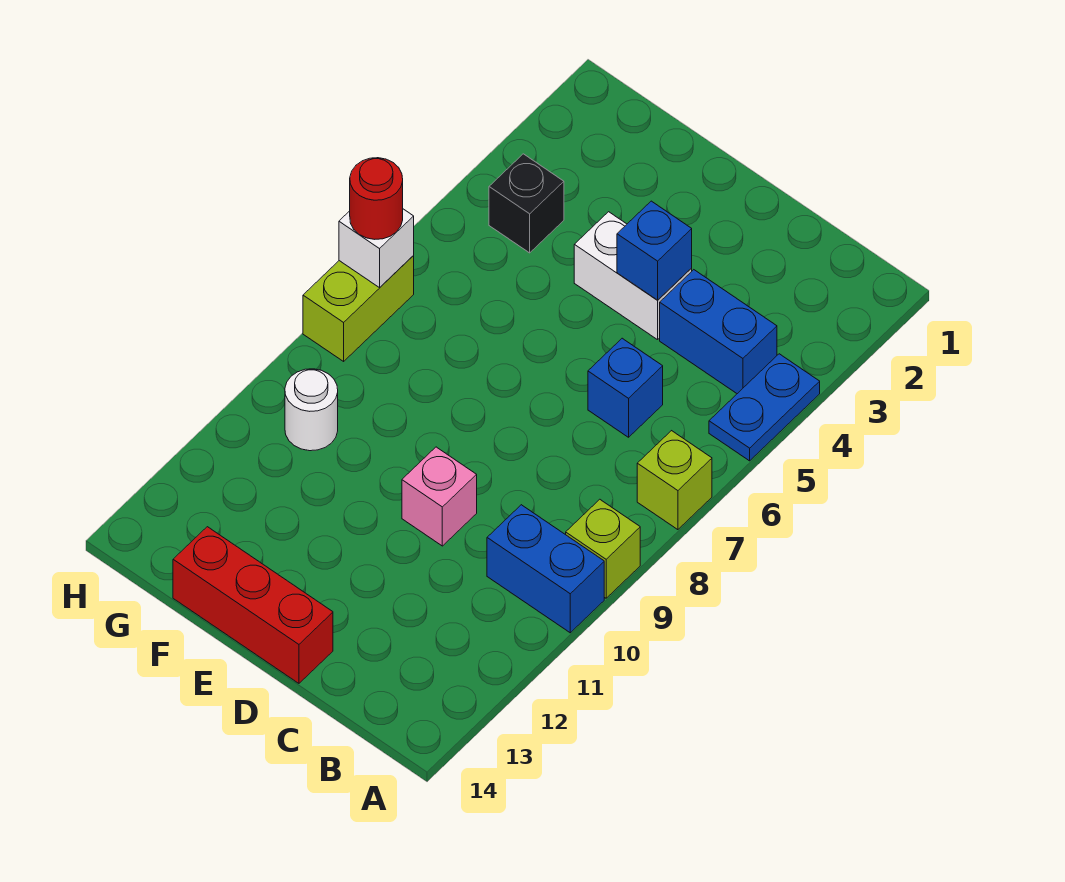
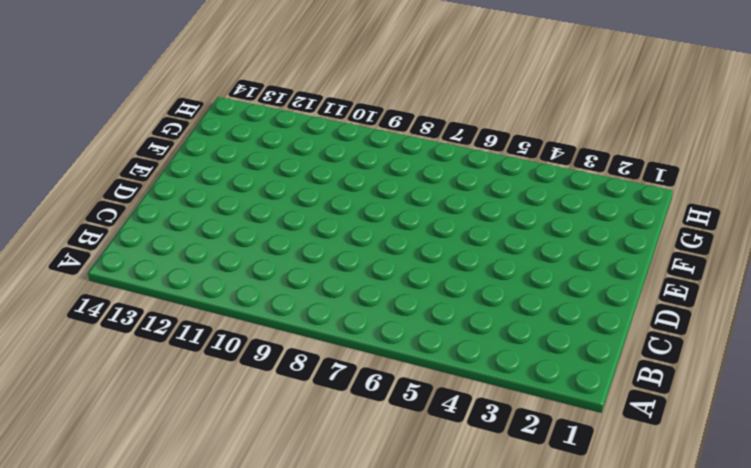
none -> blue 1x2 plate [709,354,820,461]
none -> lime 1x1 brick [637,431,712,530]
none -> lime 1x1 brick [566,499,640,598]

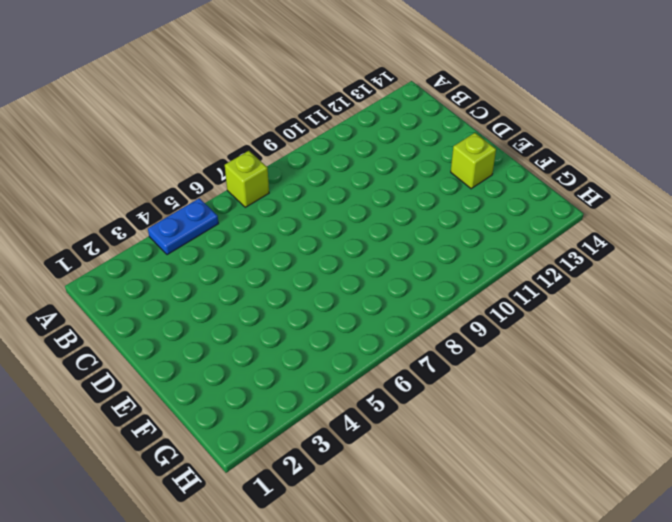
lime 1x1 brick [451,133,496,189] -> lime 1x1 brick moved to [566,499,640,598]
none -> blue 1x2 brick [487,505,604,633]
none -> blue 1x2 brick [660,270,777,394]
none -> blue 1x1 brick [588,338,663,437]

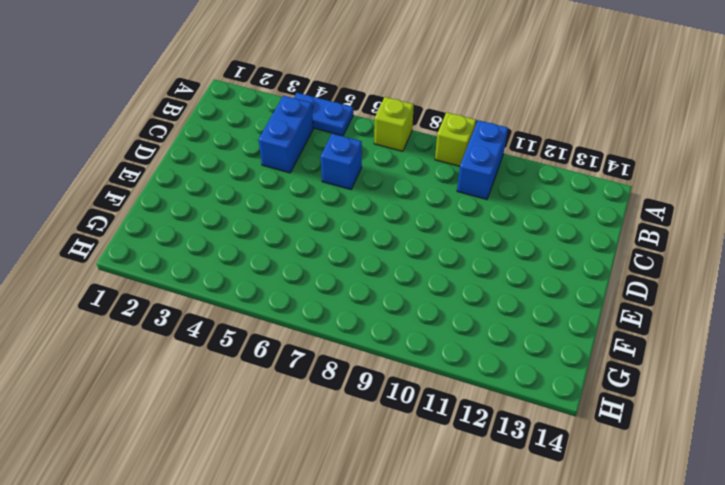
none -> white 1x2 brick [574,212,692,340]
none -> pink 1x1 brick [402,447,477,546]
none -> red 1x3 brick [173,527,333,683]

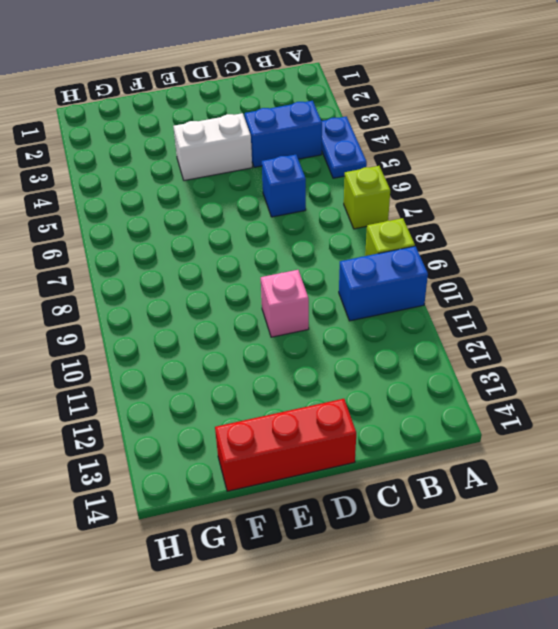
none -> black 1x1 brick [489,154,564,253]
none -> white 1x1 round brick [285,369,338,451]
none -> lime 1x2 brick [303,256,414,361]

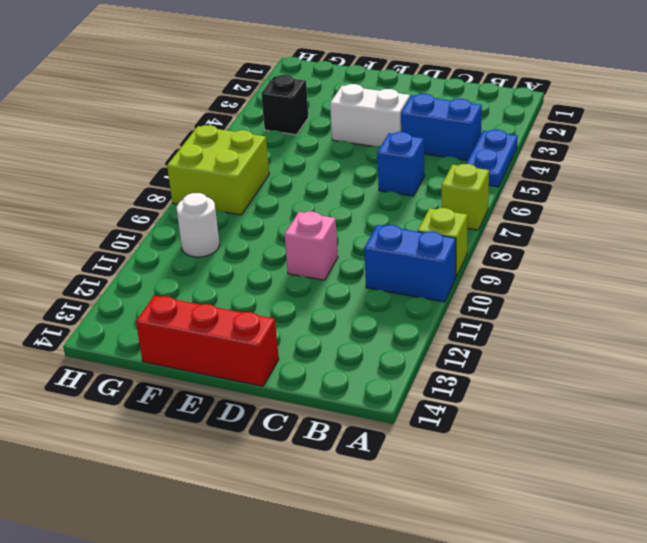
lime 2x2 brick [167,125,269,215] -> lime 1x2 brick [303,256,414,361]
none -> blue 1x1 brick [617,201,692,300]
none -> white 1x1 brick [339,209,414,288]
none -> red 1x1 round brick [350,158,403,239]

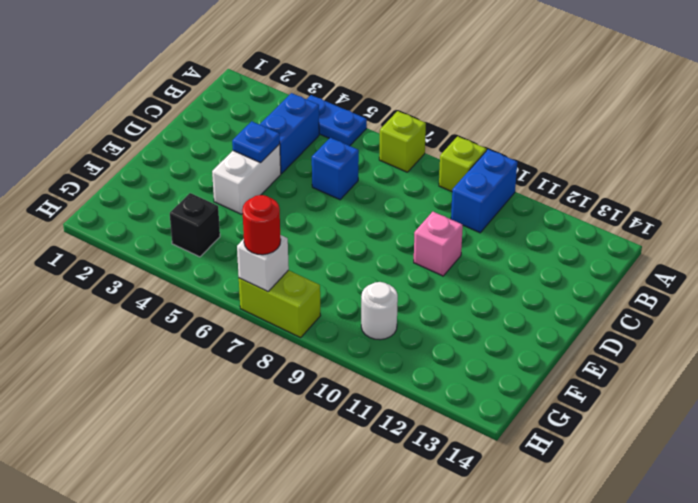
blue 1x1 plate [232,121,280,163] -> blue 1x1 brick [617,201,692,300]
none -> red 1x3 brick [173,527,333,683]

